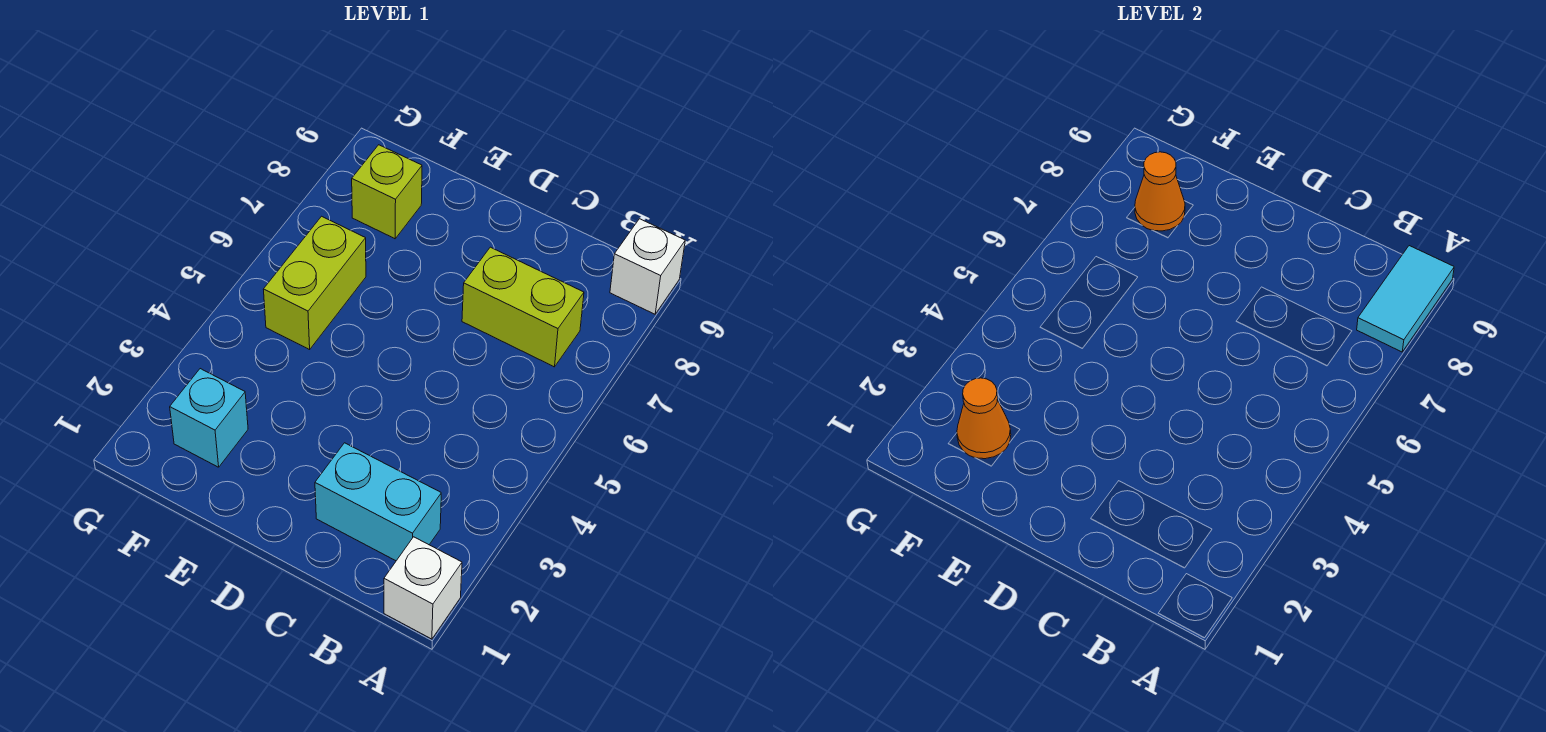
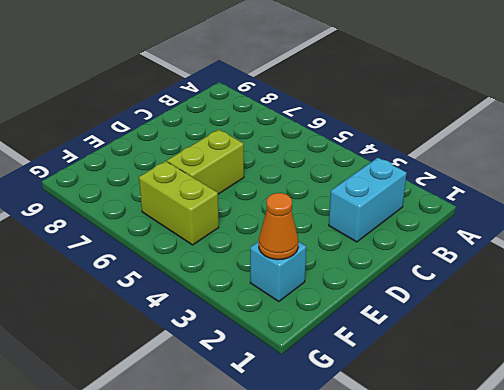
lime 1x2 brick [167,130,244,194] -> lime 1x2 brick moved to [462,247,584,367]
none -> white 1x1 brick [384,537,462,639]
none -> white 1x1 brick [610,219,685,314]

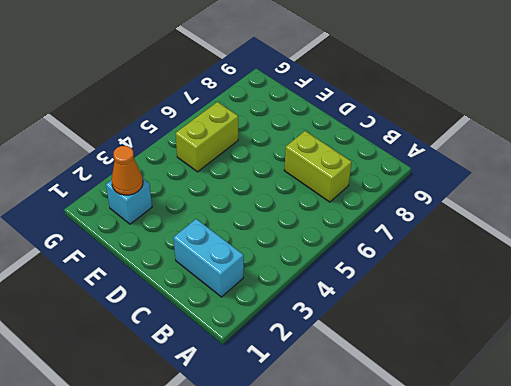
none -> white 1x1 brick [384,537,462,639]
none -> white 1x1 brick [610,219,685,314]

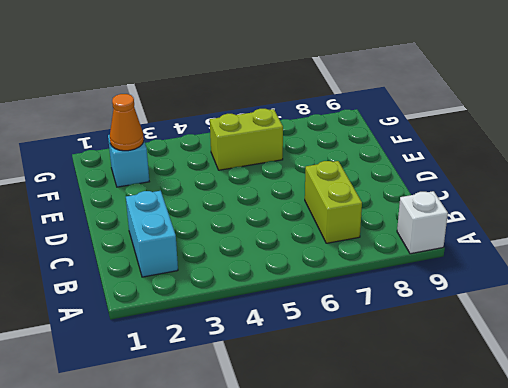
none -> white 1x1 brick [384,537,462,639]
none -> lime 1x1 brick [352,145,422,239]

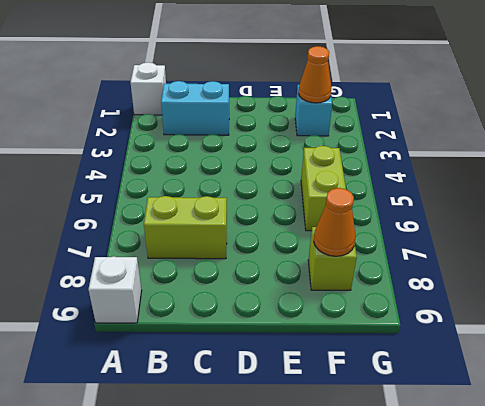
none -> cyan 1x2 tile [1357,246,1454,352]

